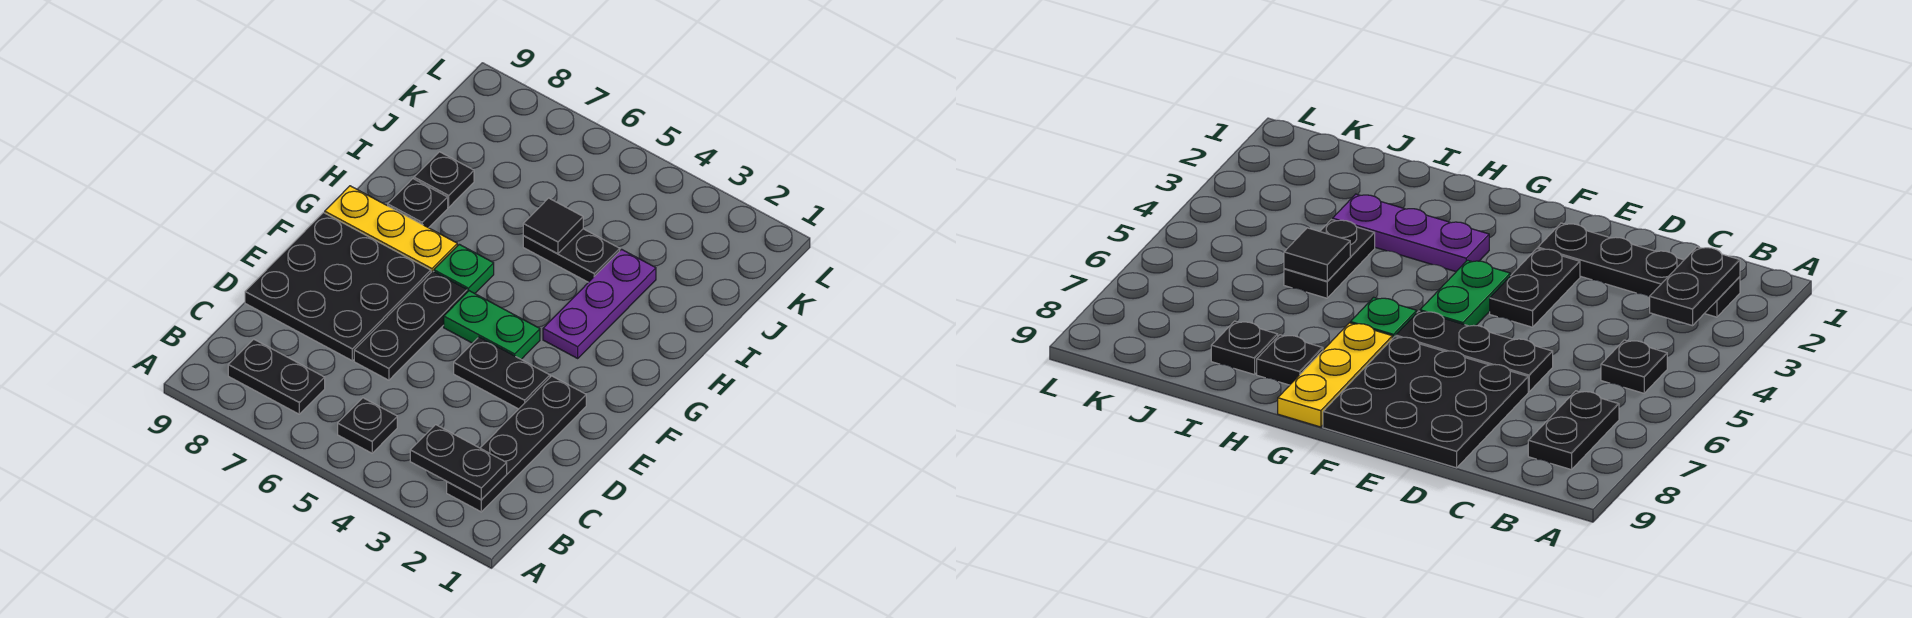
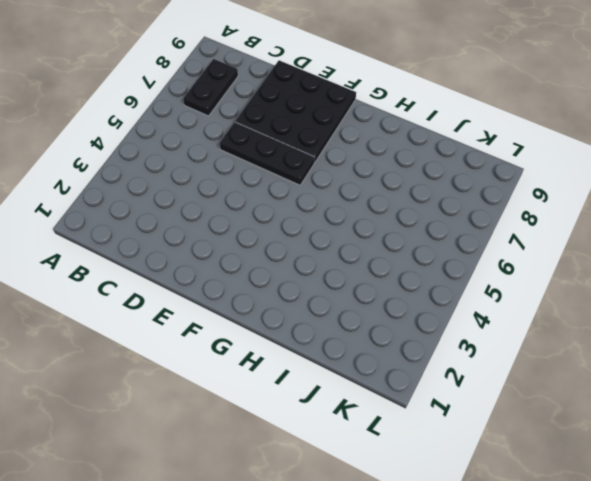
none -> black 1x4 plate [447,376,586,512]
none -> black 1x1 plate [338,398,397,453]
none -> black 1x2 plate [454,337,550,409]

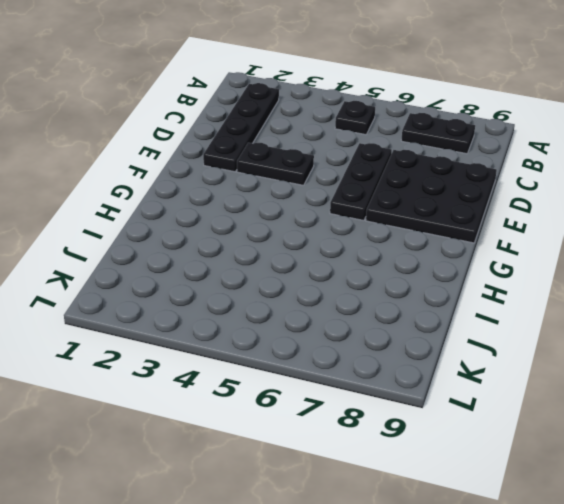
none -> green 1x2 plate [444,291,540,359]
none -> purple 1x3 plate [543,249,656,358]
none -> green 1x1 plate [434,244,494,293]

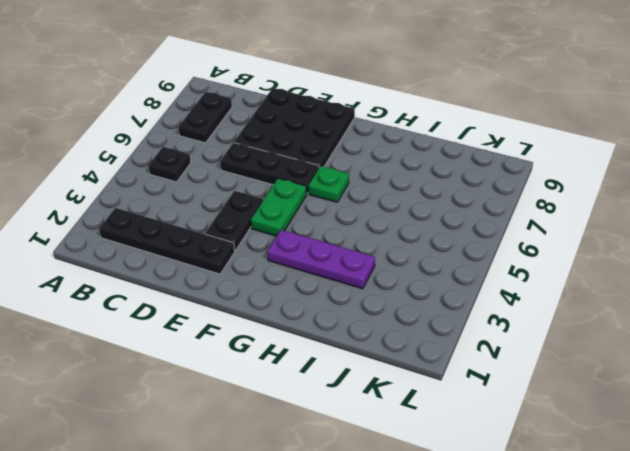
none -> yellow 1x3 plate [325,186,457,272]
none -> black 1x1 plate [388,179,448,228]
none -> black 1x2 plate [523,229,620,282]

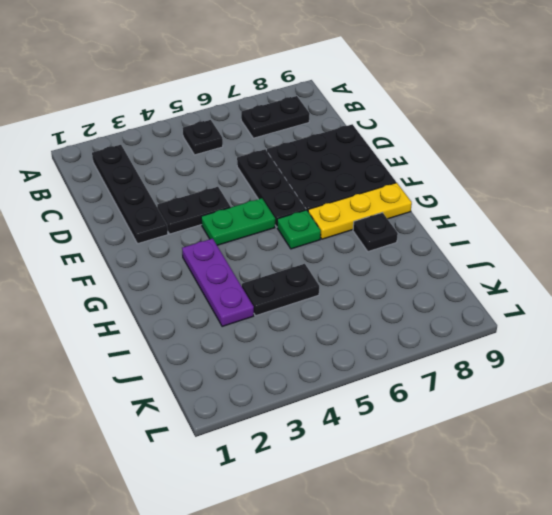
none -> black 1x1 plate [414,152,474,207]
none -> black 1x2 plate [410,425,507,500]
none -> black 1x1 tile [523,198,583,254]

